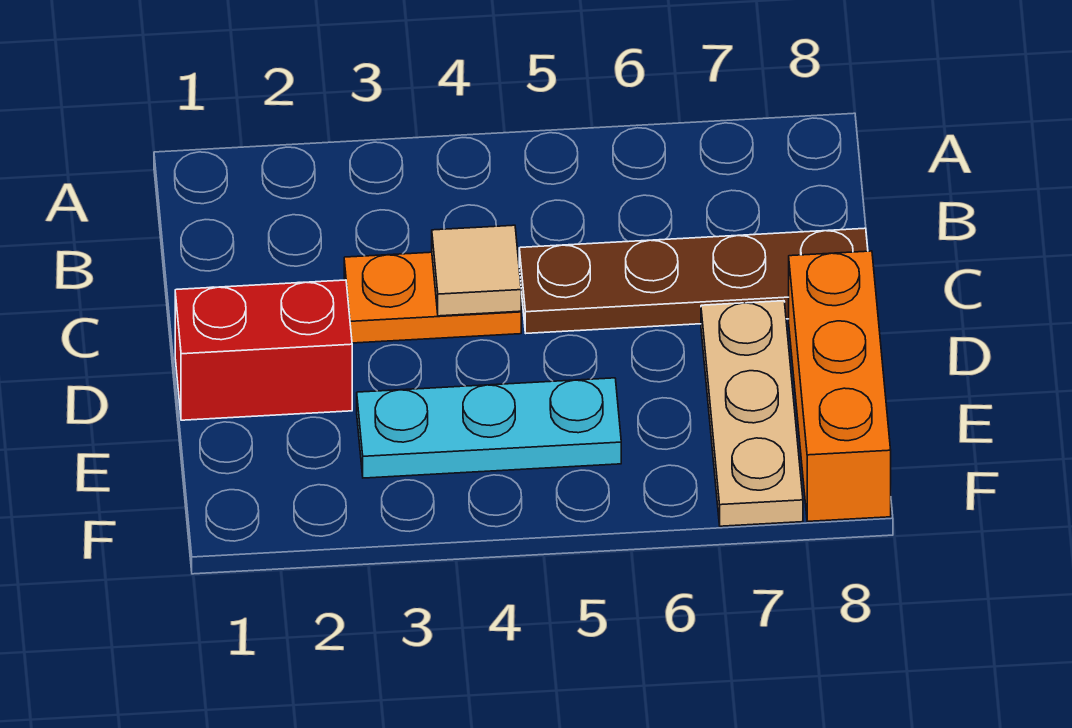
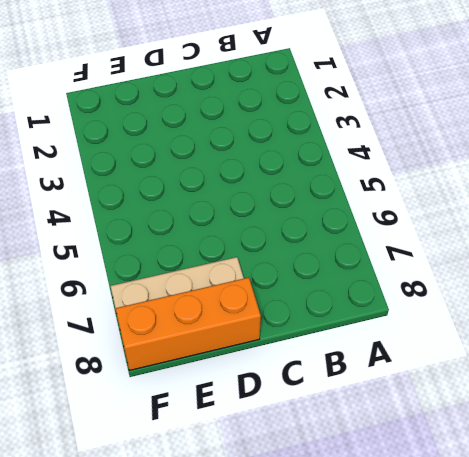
none -> orange 1x2 plate [344,252,521,343]
none -> brown 1x4 plate [519,228,868,333]

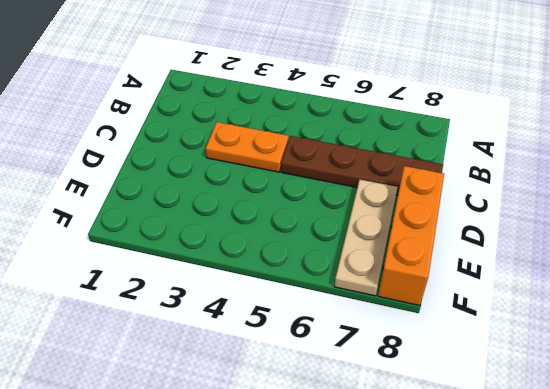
none -> red 1x2 brick [175,280,352,420]
none -> cyan 1x3 plate [357,378,621,478]

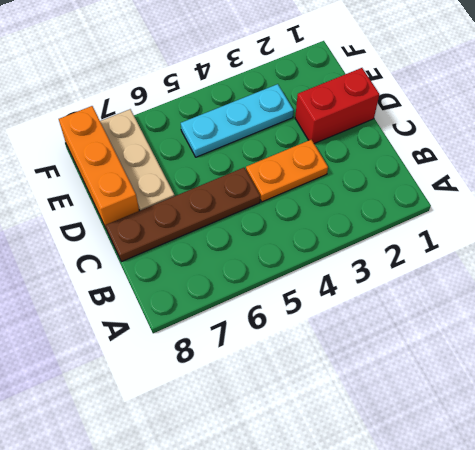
none -> tan 1x1 tile [432,225,521,316]

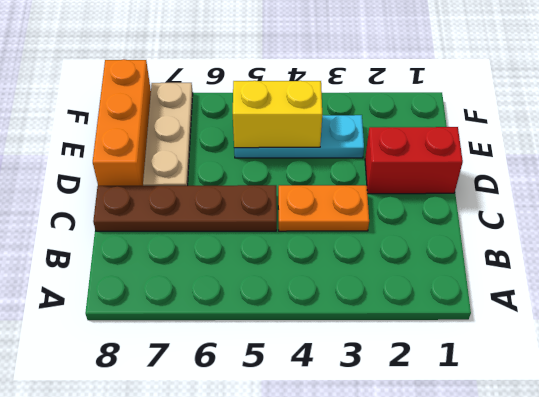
yellow 1x2 brick [233,81,322,148] -> none
none -> tan 1x1 tile [432,225,521,316]

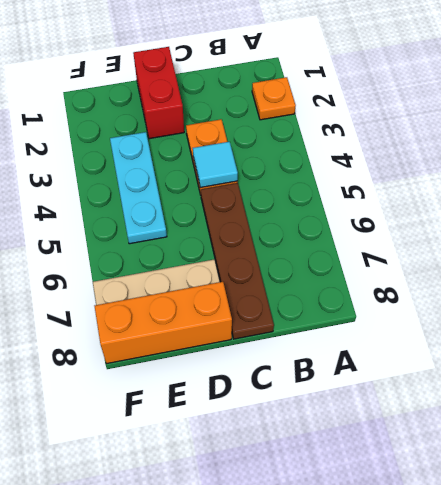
orange 1x1 plate [252,77,296,120] -> none
cyan 1x1 tile [193,142,238,188] -> tan 1x1 tile [432,225,521,316]

